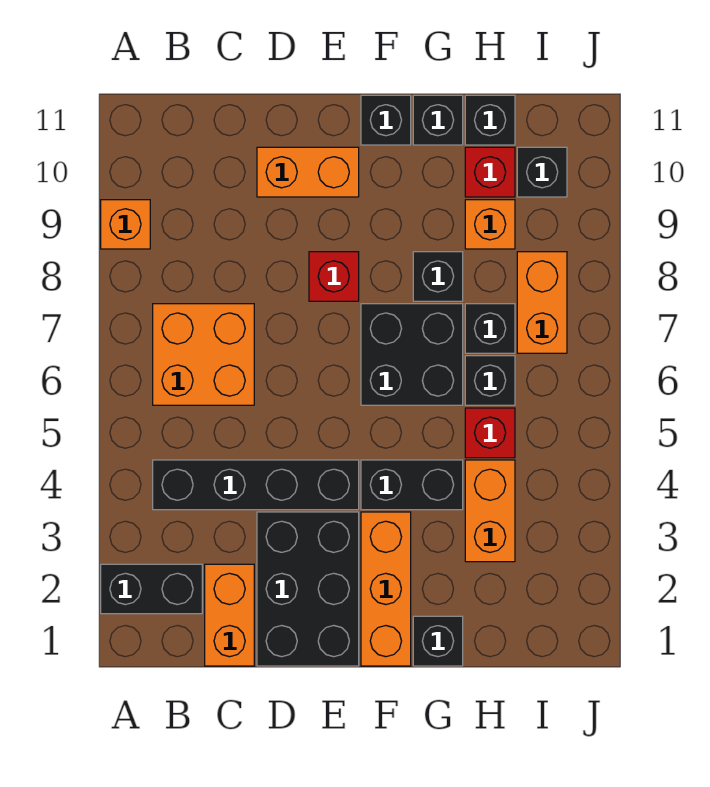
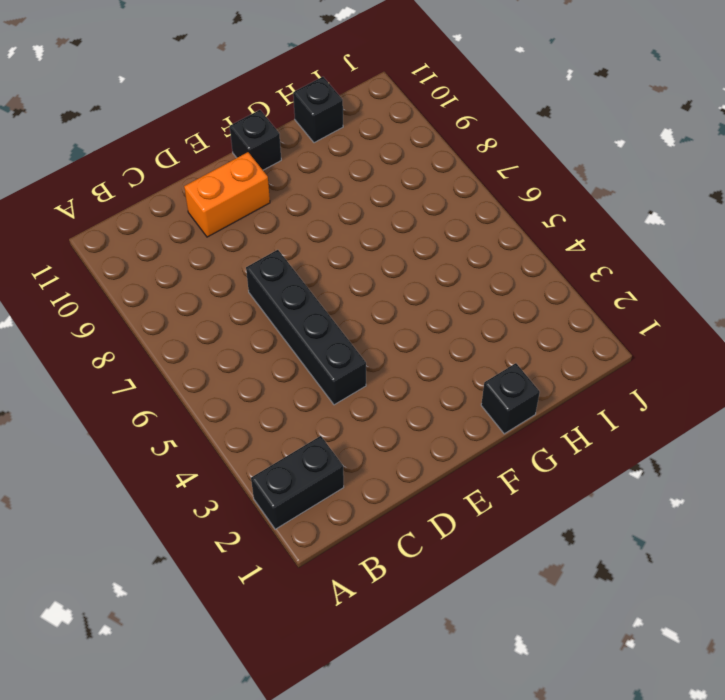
black 1x4 brick [246,250,366,405] -> black 1x4 brick turned to [153,460,359,510]
none -> orange 1x1 brick [101,200,150,249]
none -> orange 2x2 brick [153,304,254,405]
none -> orange 1x2 brick [205,564,254,666]

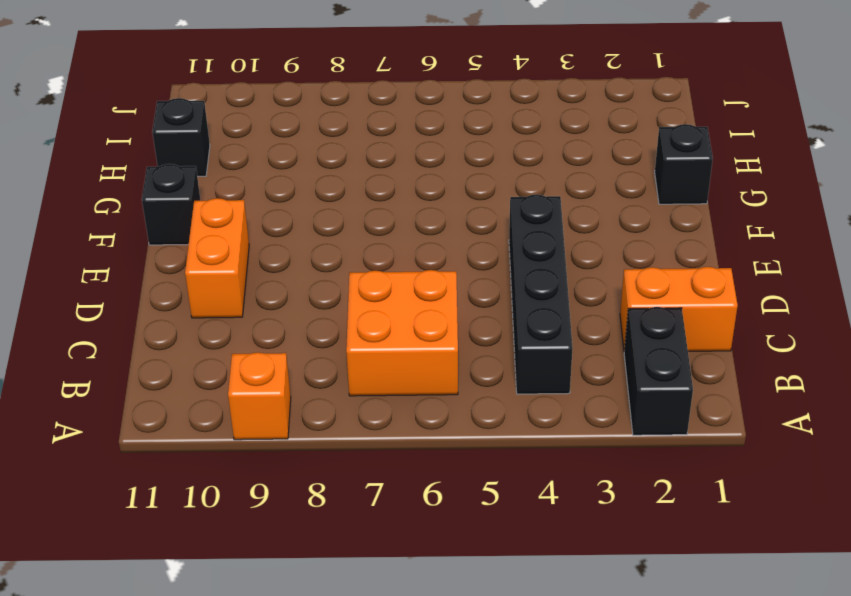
none -> black 2x3 brick [257,512,359,666]
none -> red 1x1 brick [309,252,359,301]
none -> orange 1x3 brick [361,512,411,666]

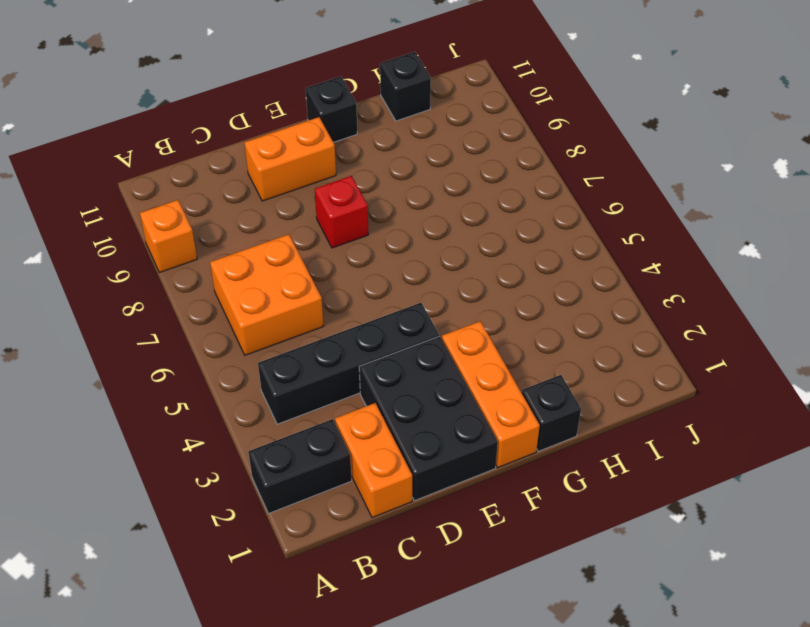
none -> black 1x2 brick [361,460,463,510]
none -> black 2x2 brick [361,304,463,405]
none -> black 1x1 brick [413,252,463,301]

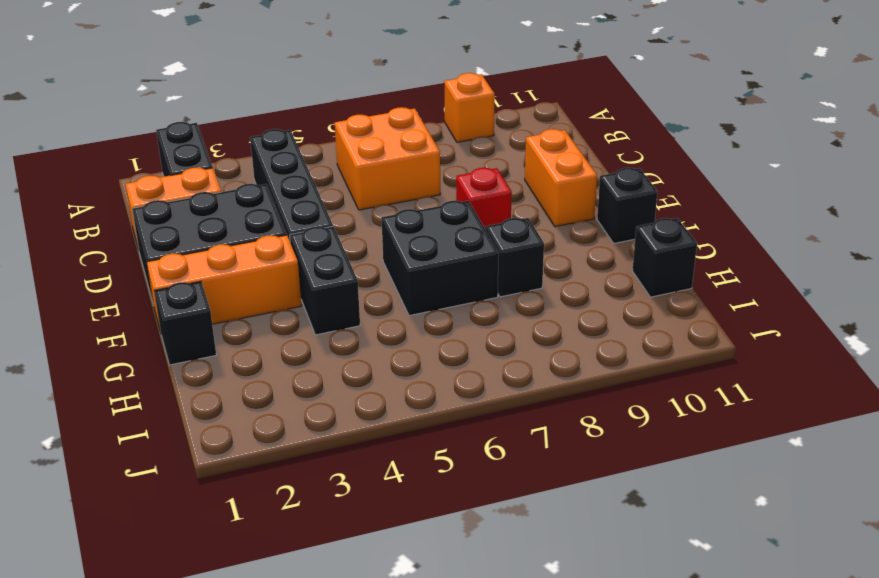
none -> black 1x1 brick [413,95,463,145]
none -> orange 1x2 brick [465,460,515,562]
none -> red 1x1 brick [465,408,515,458]

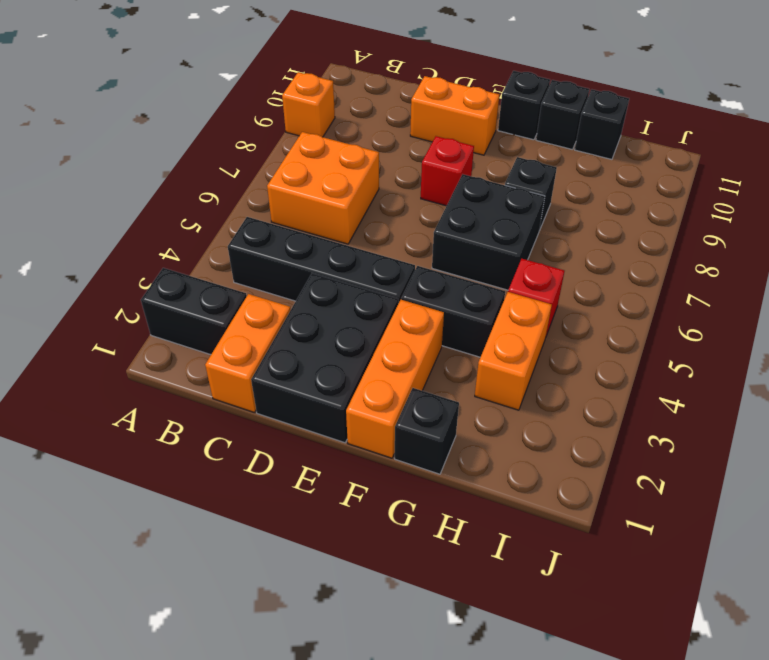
none -> black 1x1 brick [465,356,515,405]
none -> black 1x1 brick [465,304,515,353]
none -> orange 1x1 brick [465,200,515,249]

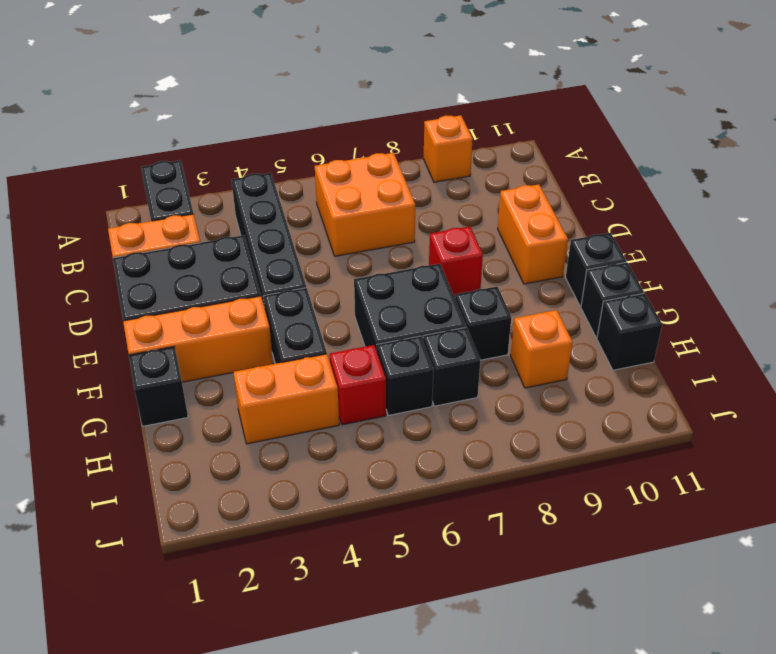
none -> red 1x1 brick [465,147,515,197]
none -> orange 1x2 brick [517,252,567,353]
none -> black 1x1 brick [517,147,567,197]

